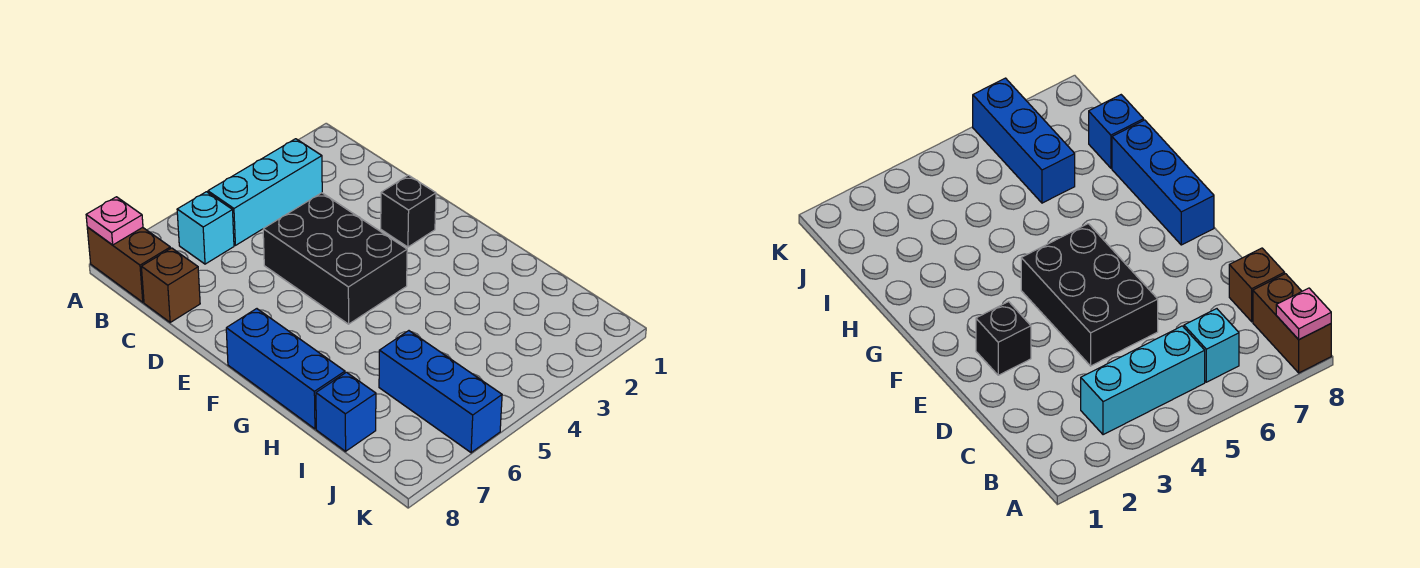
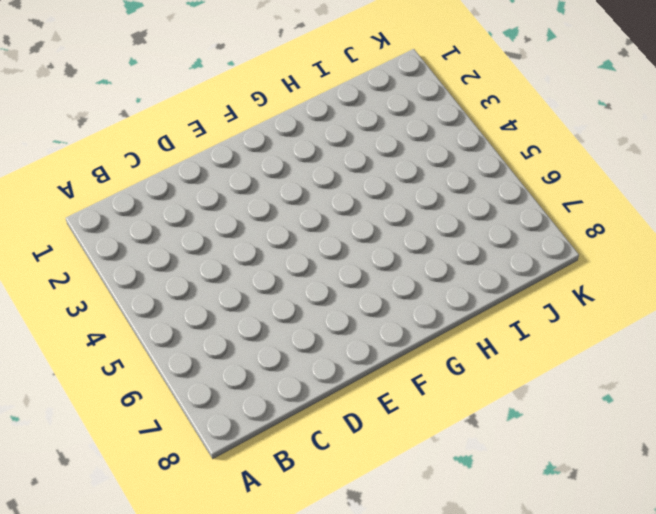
none -> brown 1x2 brick [87,227,170,302]
none -> cyan 1x3 brick [208,139,322,245]

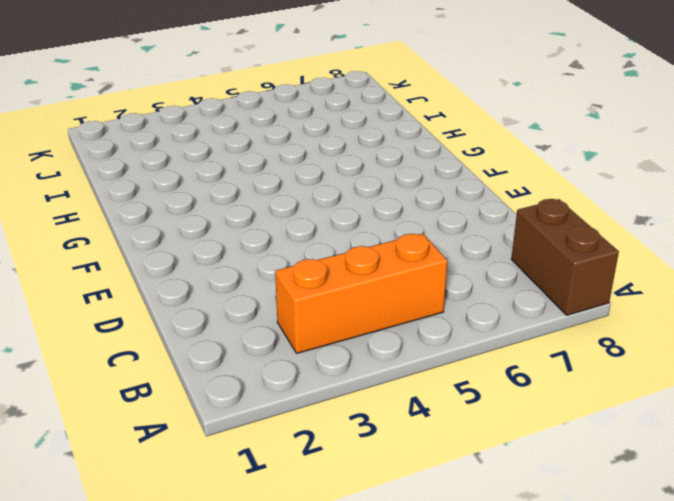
orange 1x3 brick [275,233,447,353] -> cyan 1x3 brick [208,139,322,245]
none -> cyan 1x1 brick [177,192,234,264]
none -> brown 1x1 brick [141,248,200,322]

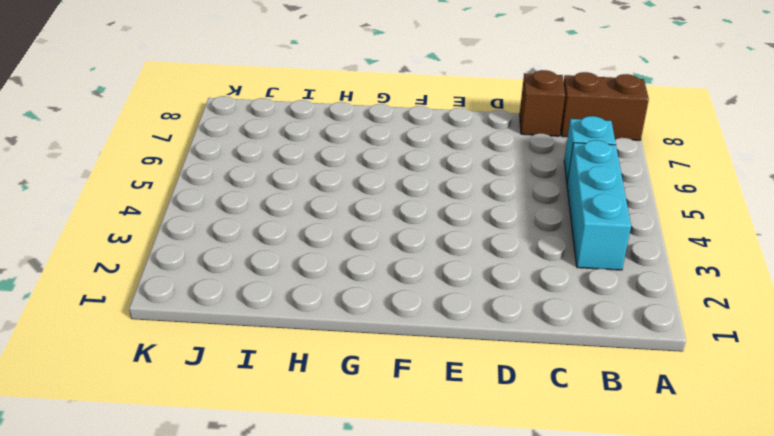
none -> black 2x3 brick [263,193,407,324]
none -> black 1x1 brick [381,175,436,247]

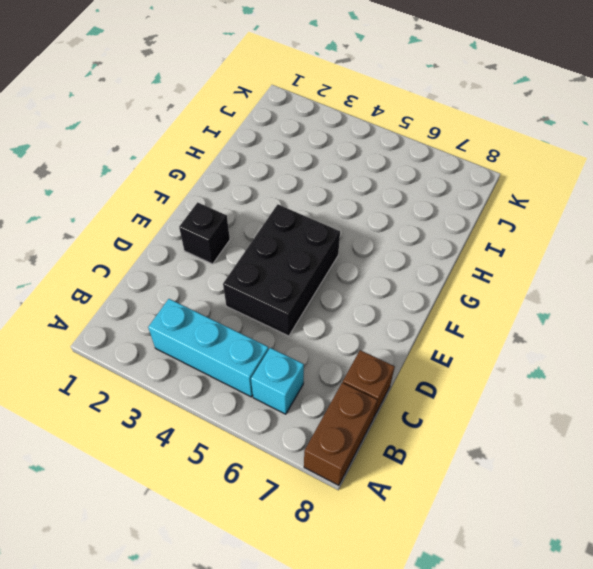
none -> blue 1x3 brick [226,309,345,429]
none -> blue 1x3 brick [379,331,502,453]

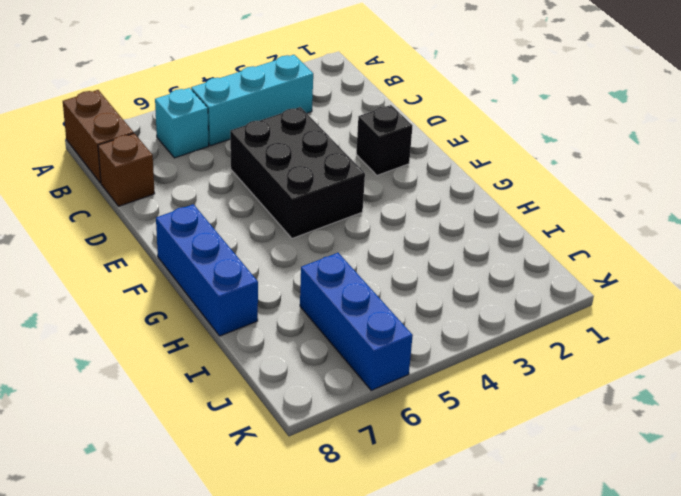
none -> blue 1x1 brick [316,372,376,451]
none -> pink 1x1 plate [86,197,143,245]

